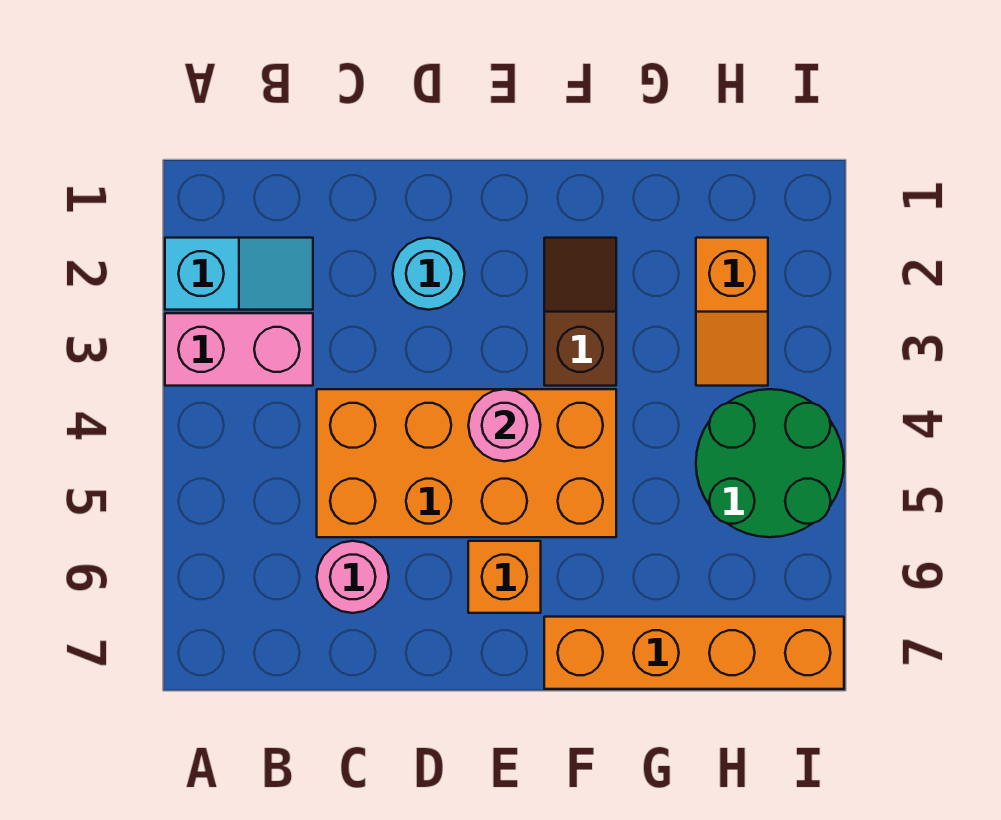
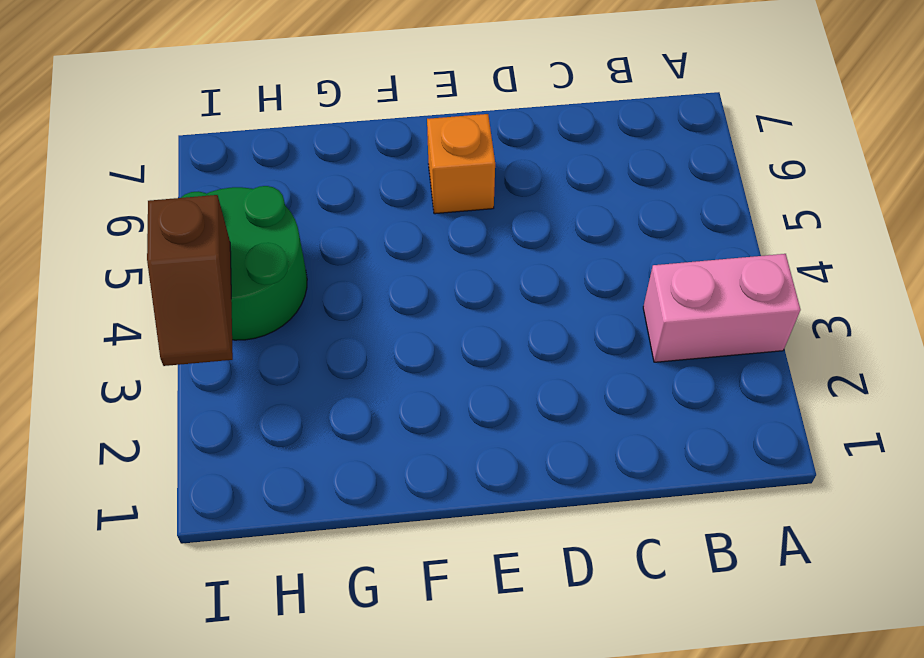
brown 1x2 slope [147,195,233,366] -> brown 1x2 slope moved to [544,238,616,386]
none -> cyan 1x2 slope [165,238,313,310]
none -> orange 2x4 brick [317,389,616,537]

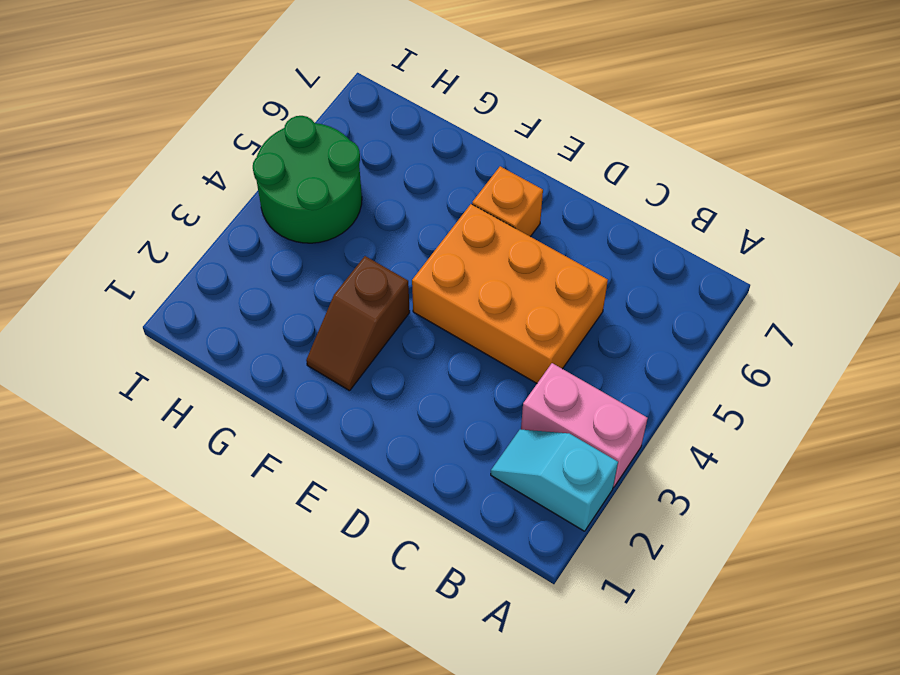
orange 2x3 brick [412,204,608,383] -> orange 2x4 brick [317,389,616,537]
none -> pink 1x1 round brick [317,541,389,613]
none -> cyan 1x1 round brick [393,238,465,310]

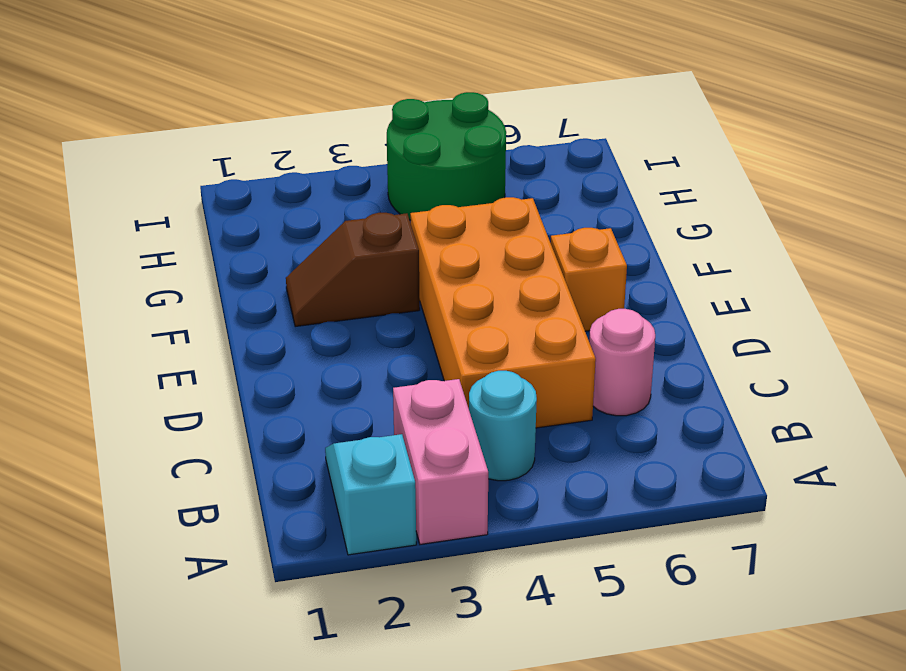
cyan 1x1 round brick [469,371,537,481] -> cyan 1x1 round brick moved to [393,238,465,310]
none -> orange 1x4 brick [544,617,844,689]
none -> orange 1x2 slope [696,238,768,386]

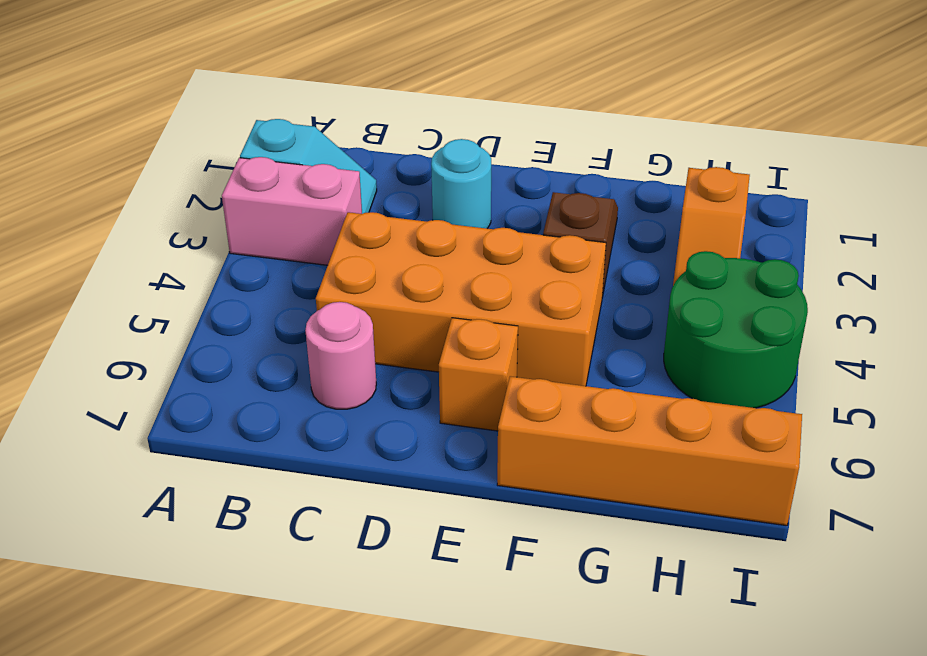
none -> pink 1x1 round brick [468,389,541,461]

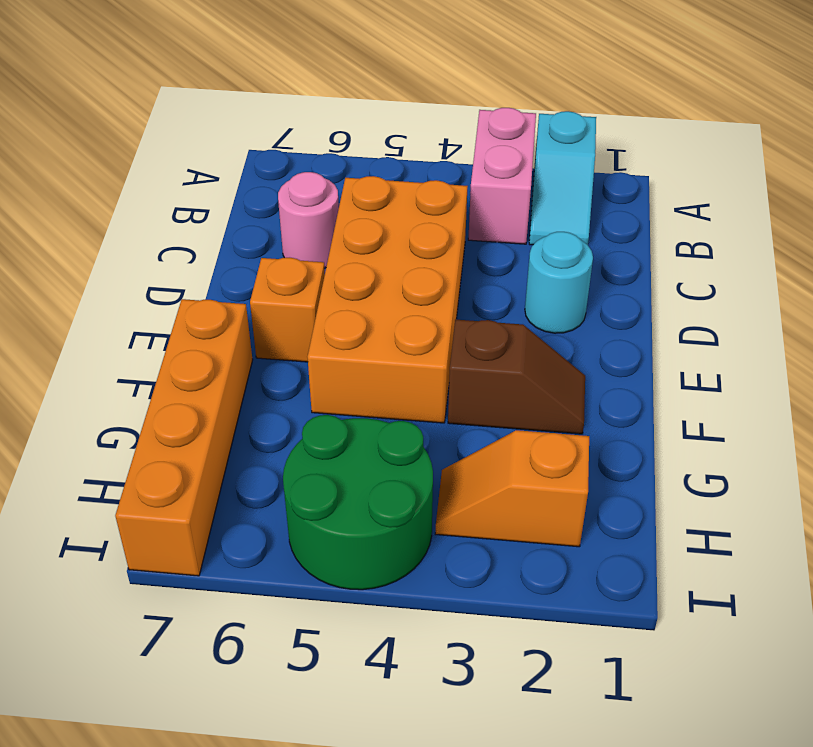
none -> pink 1x1 round brick [468,389,541,461]

